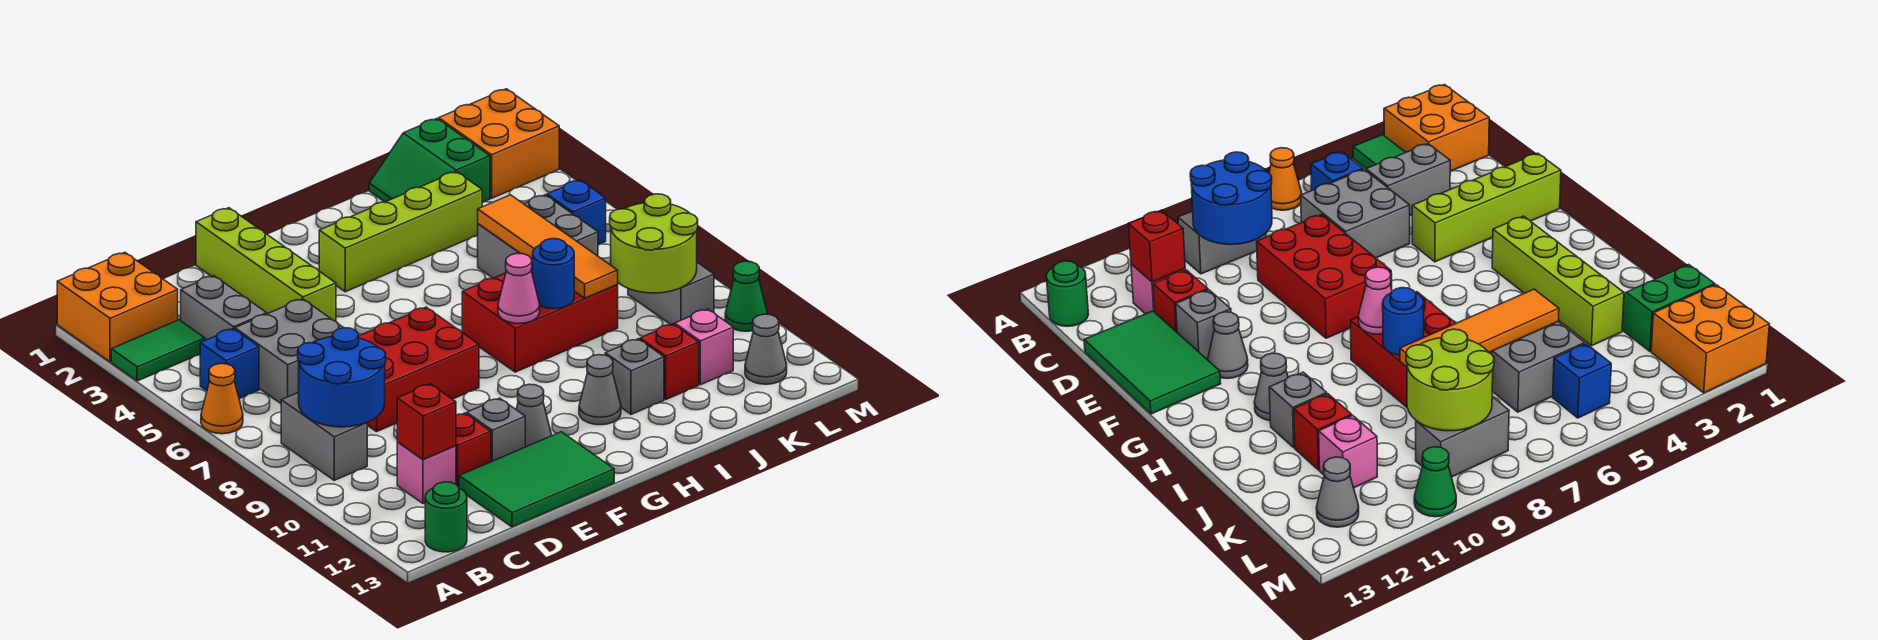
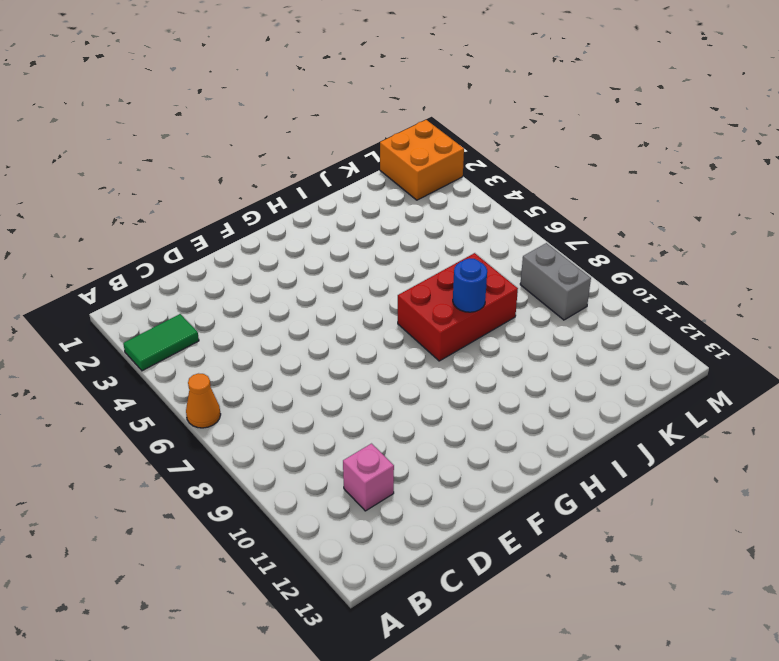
none -> orange 2x2 brick [57,252,178,362]
none -> blue 1x1 brick [200,329,259,399]
none -> grey 1x2 brick [281,392,367,480]
none -> green 1x1 round brick [425,482,467,552]

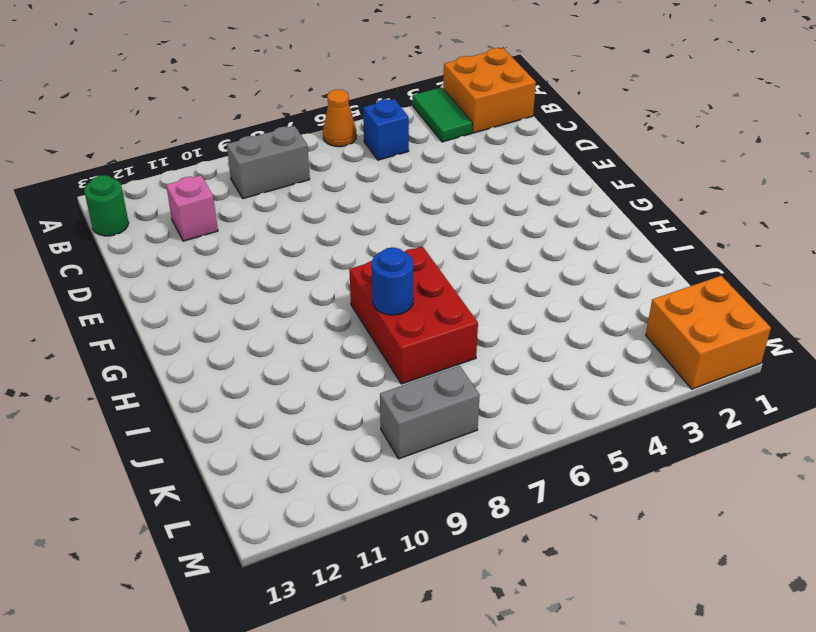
none -> grey 1x2 brick [181,276,267,340]
none -> grey 2x2 brick [235,299,343,403]
none -> red 2x3 brick [359,307,479,432]
none -> red 1x1 brick [456,413,491,487]

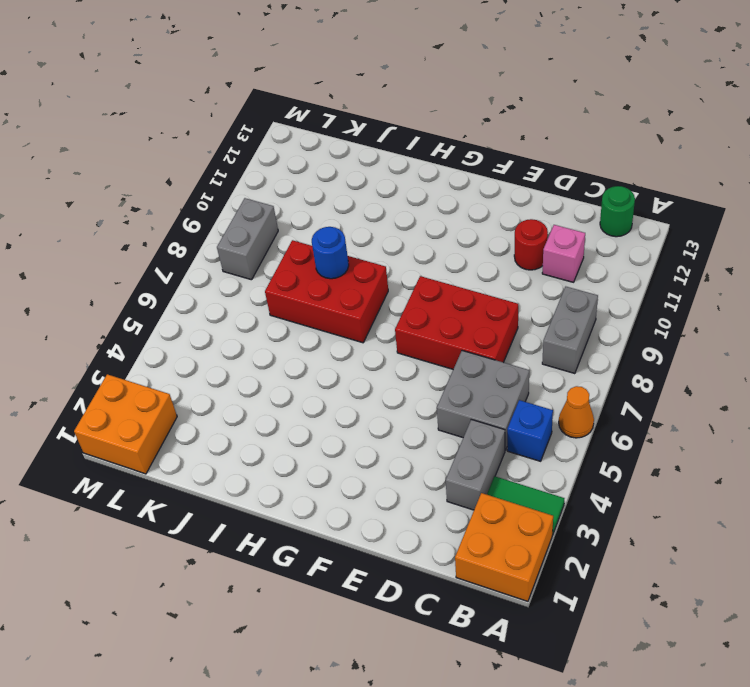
red 1x1 round brick [514,219,548,270] -> red 1x1 brick [456,413,491,487]
none -> green 2x3 tile [459,432,614,527]
none -> lime 1x4 brick [196,208,336,321]
none -> grey 1x1 brick [467,398,525,462]
none -> grey 1x1 cone [516,384,552,447]

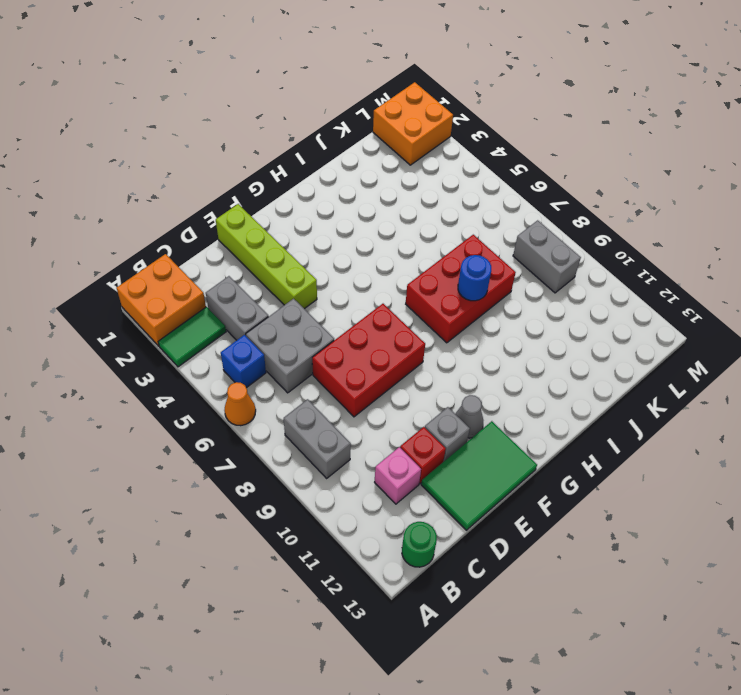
none -> lime 1x4 brick [319,172,482,292]
none -> grey 1x1 cone [579,355,621,425]
none -> grey 1x1 brick [605,339,664,414]
none -> green 2x2 slope [369,119,490,202]

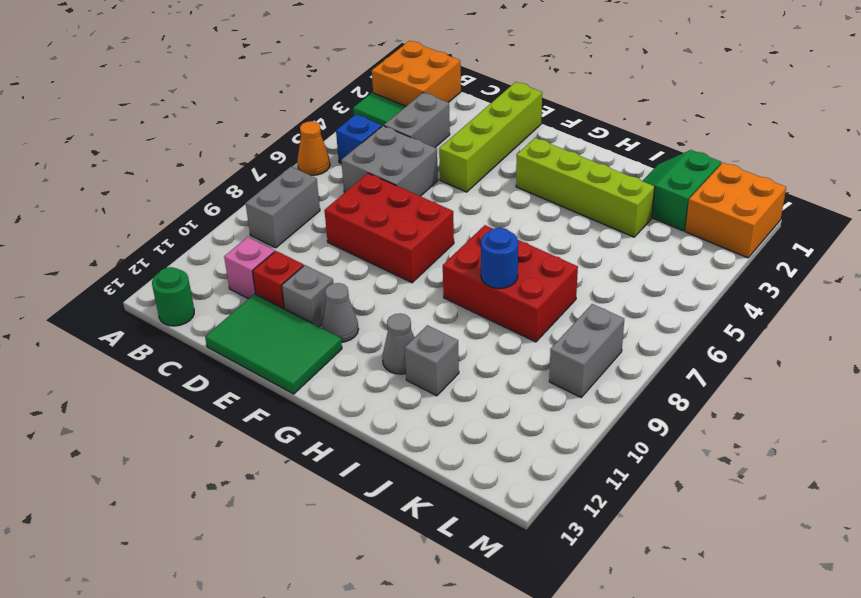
none -> grey 2x2 brick [478,195,598,278]
none -> red 1x1 brick [640,324,699,399]
none -> pink 1x1 brick [675,309,733,385]
none -> blue 1x1 brick [547,180,606,245]

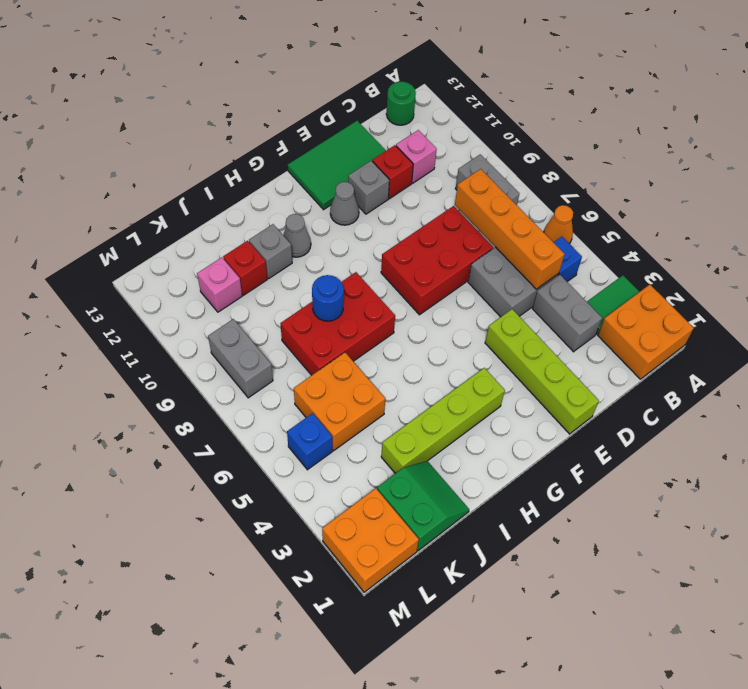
orange 1x4 brick [455,169,565,289] -> blue 2x2 round brick [298,328,386,427]
orange 2x2 brick [294,352,385,450] -> grey 2x2 brick [478,195,598,278]
none -> grey 1x1 cone [745,314,787,384]
none -> green 1x1 cone [725,261,767,331]
none -> red 1x1 brick [397,384,456,460]
none -> pink 1x1 cone [498,253,540,324]

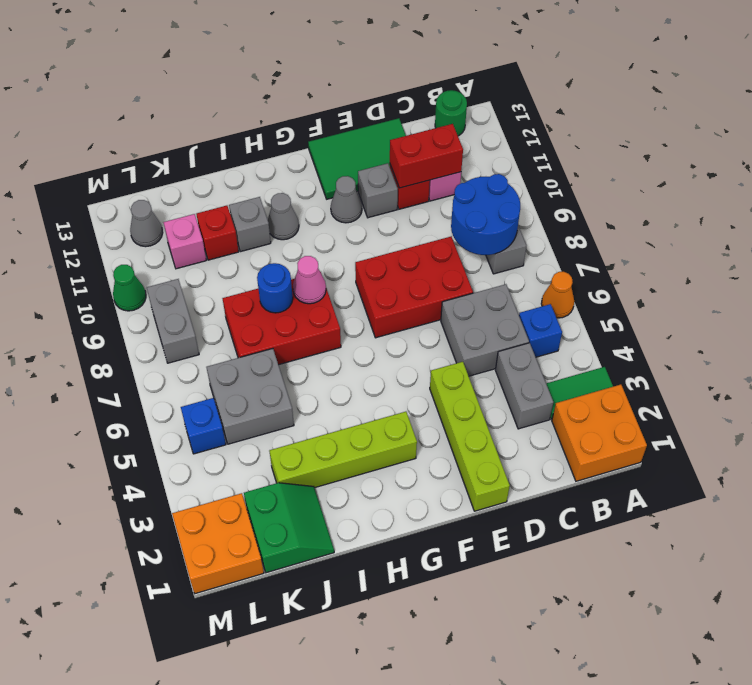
red 1x2 brick [390,124,463,188] -> red 1x1 brick [397,384,456,460]
none -> orange 1x4 tile [478,195,618,298]
none -> lime 2x2 round brick [610,194,698,293]

